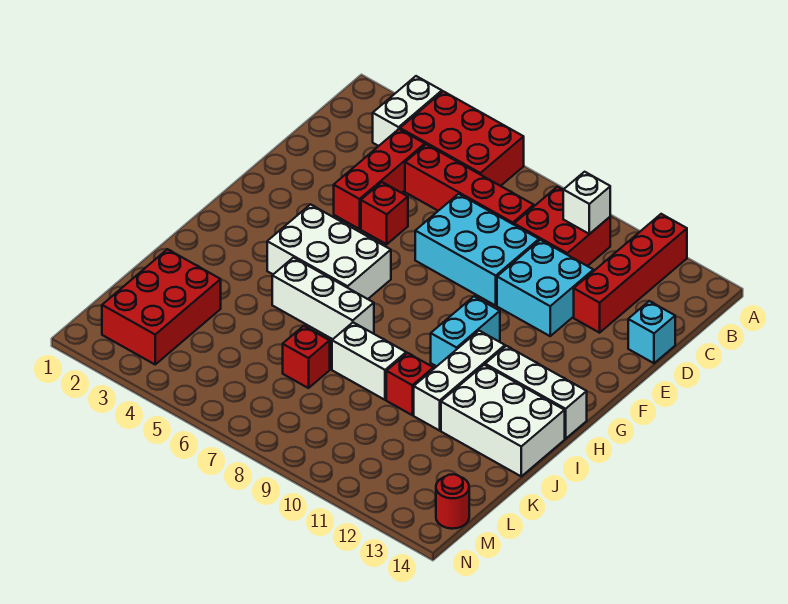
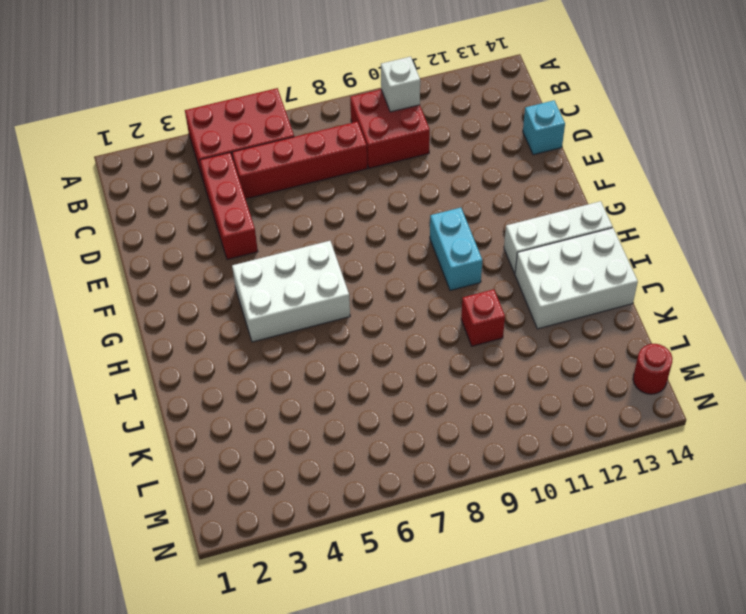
none -> white 1x2 brick [373,76,442,146]
none -> red 1x4 brick [574,214,687,333]
none -> cyan 2x3 brick [415,194,539,305]

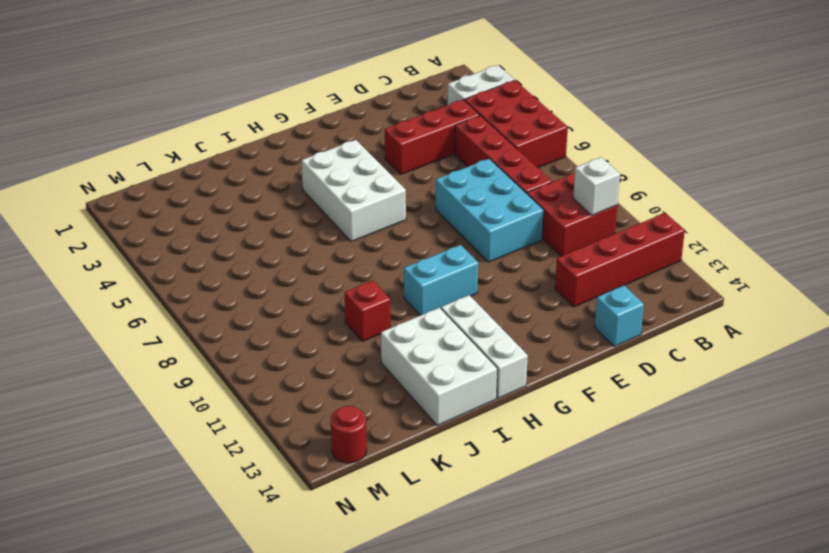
none -> cyan 2x2 brick [497,240,593,336]
none -> red 1x1 brick [361,182,408,244]
none -> white 1x3 brick [414,331,505,431]

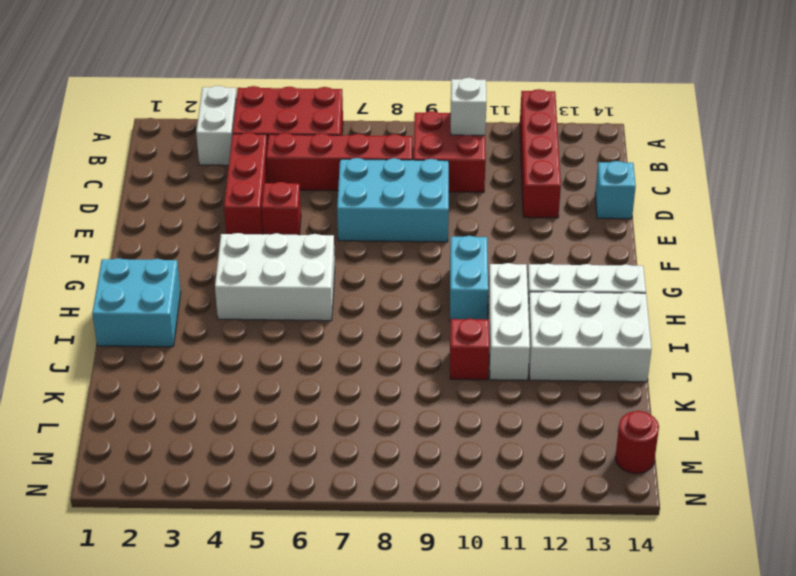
cyan 2x2 brick [92,258,181,347] -> cyan 2x2 brick moved to [497,240,593,336]
none -> white 1x3 brick [272,258,374,339]
none -> white 1x2 brick [332,322,406,400]
none -> red 2x3 brick [102,249,221,364]

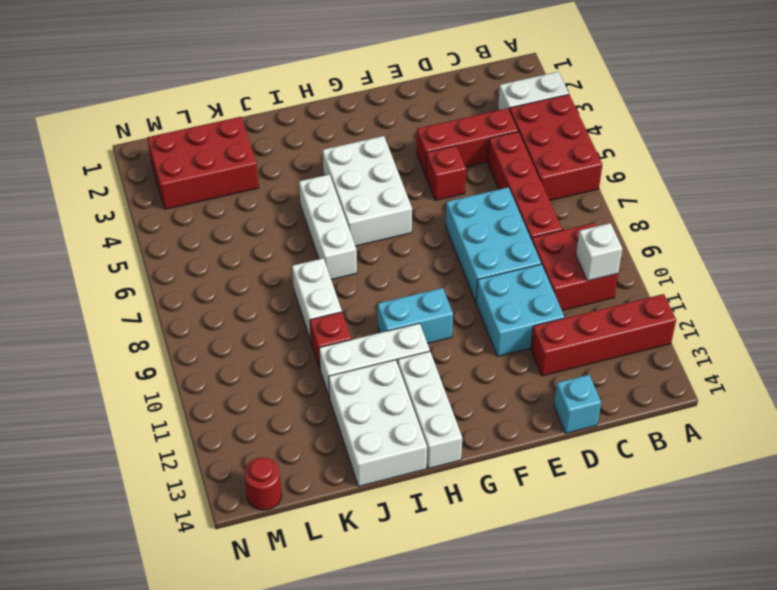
none -> red 1x1 brick [283,326,330,388]

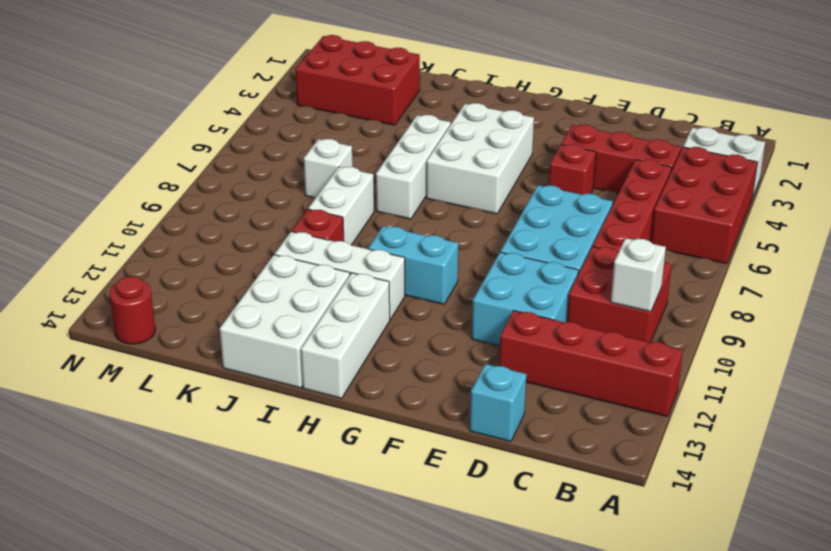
white 1x1 brick [304,139,353,198] -> red 1x1 brick [283,326,330,388]

